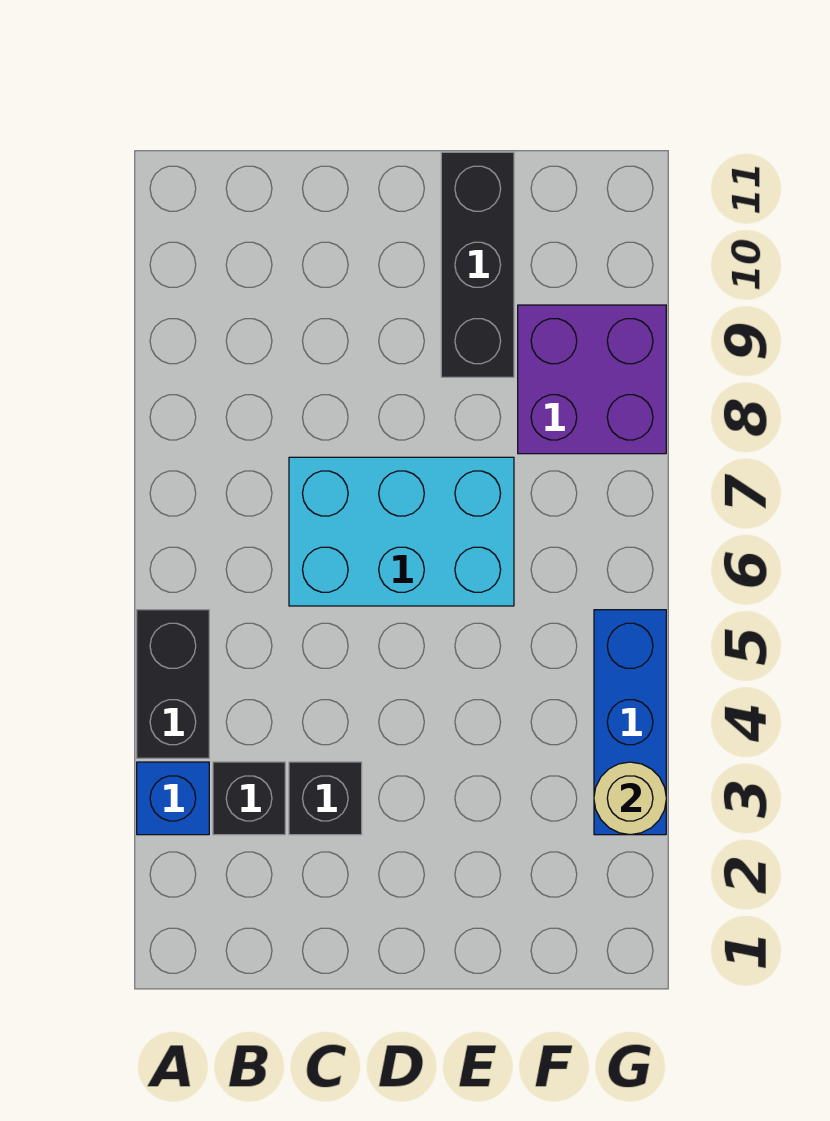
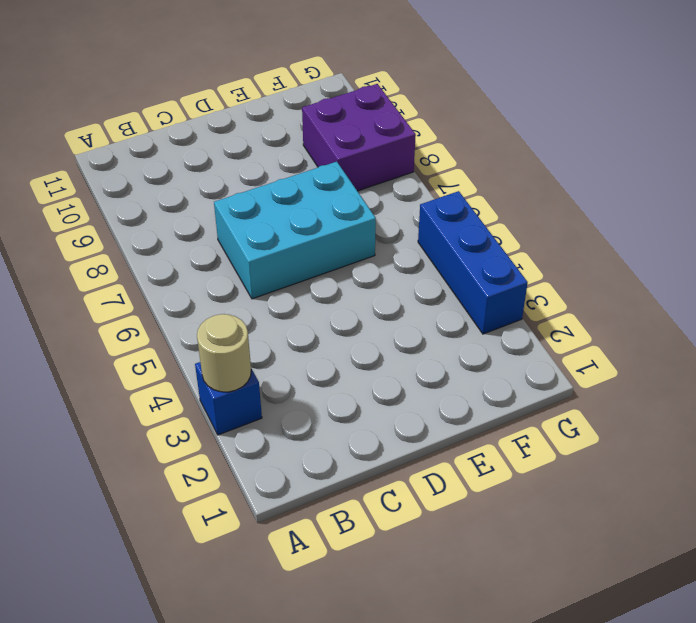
tan 1x1 round brick [197,314,251,392] -> tan 1x1 round brick moved to [594,762,666,835]
none -> black 1x2 brick [137,610,209,758]
none -> black 1x1 brick [213,762,285,835]

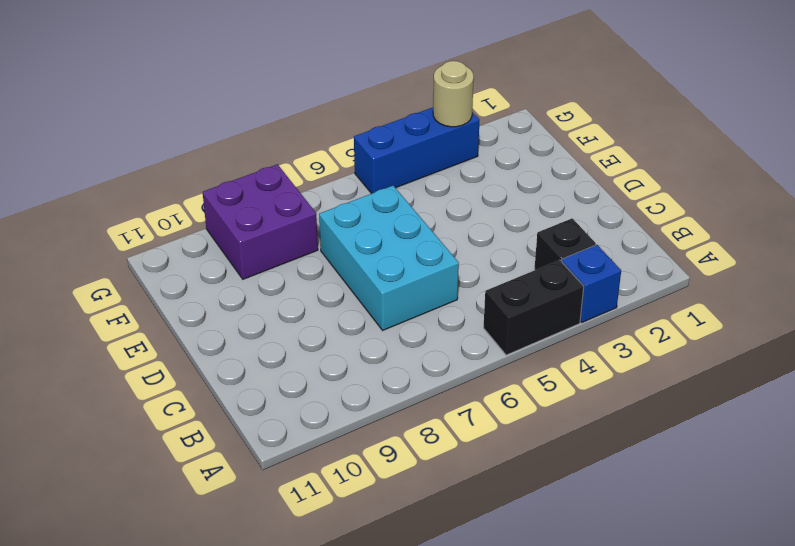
none -> black 1x1 brick [289,762,362,835]
none -> black 1x3 brick [441,152,514,377]

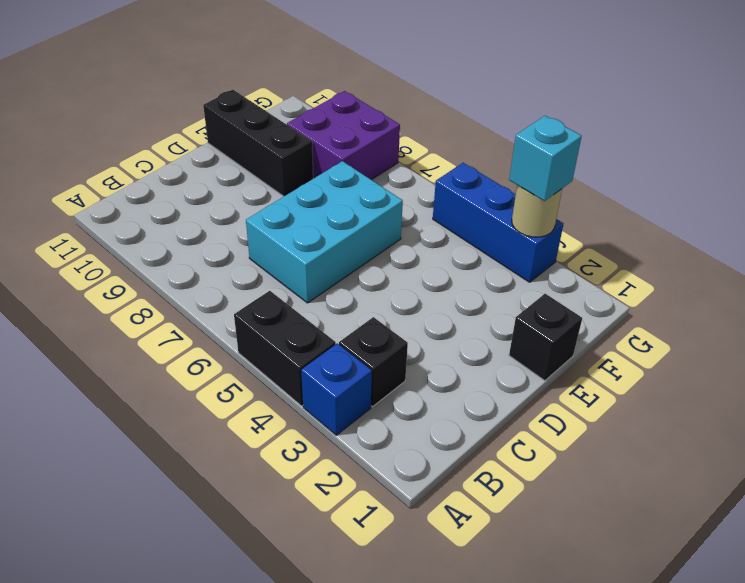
black 1x1 brick [509,294,582,381] -> black 1x1 brick moved to [289,762,362,835]
cyan 1x1 brick [509,116,582,201] -> none

